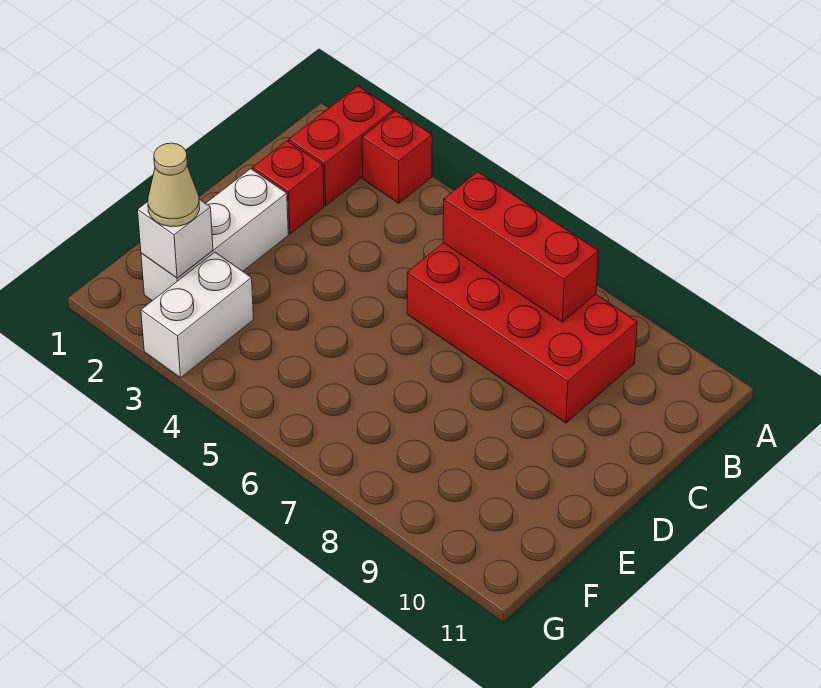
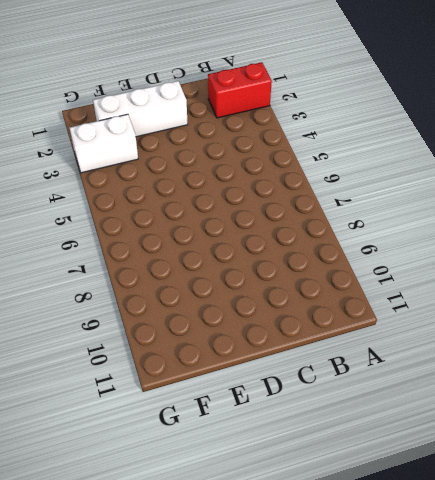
none -> red 1x1 brick [362,111,432,203]
none -> red 2x4 brick [407,243,637,423]

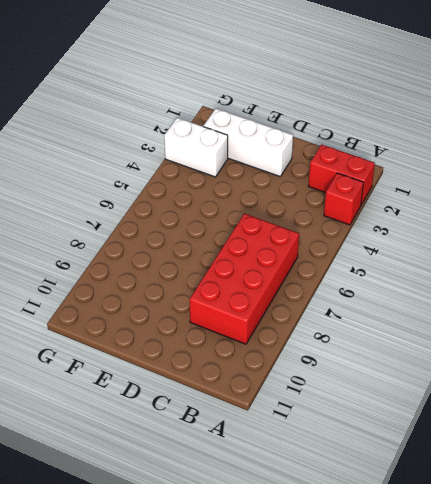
none -> red 1x1 brick [253,141,324,234]
none -> red 1x3 brick [443,172,598,322]

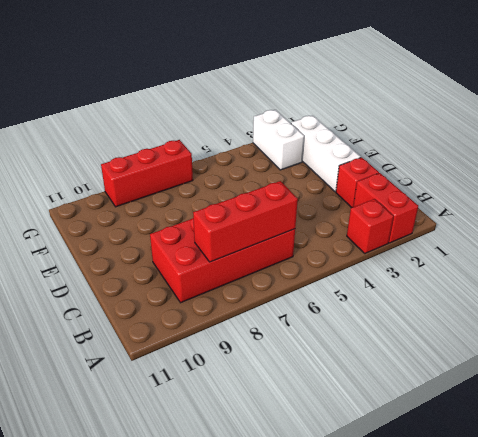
red 1x3 brick [101,140,193,207] -> none
none -> white 1x1 brick [138,199,213,278]
none -> tan 1x1 cone [148,143,200,227]

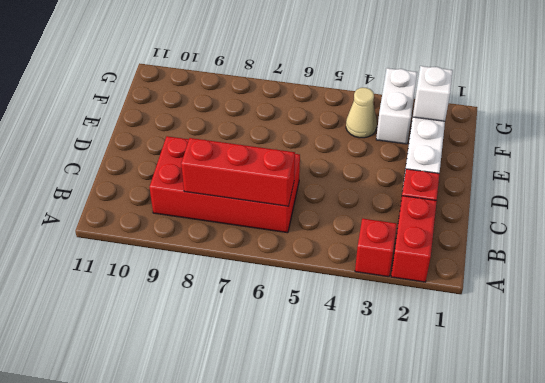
tan 1x1 cone [346,88,377,138] -> tan 1x1 cone moved to [148,143,200,227]

